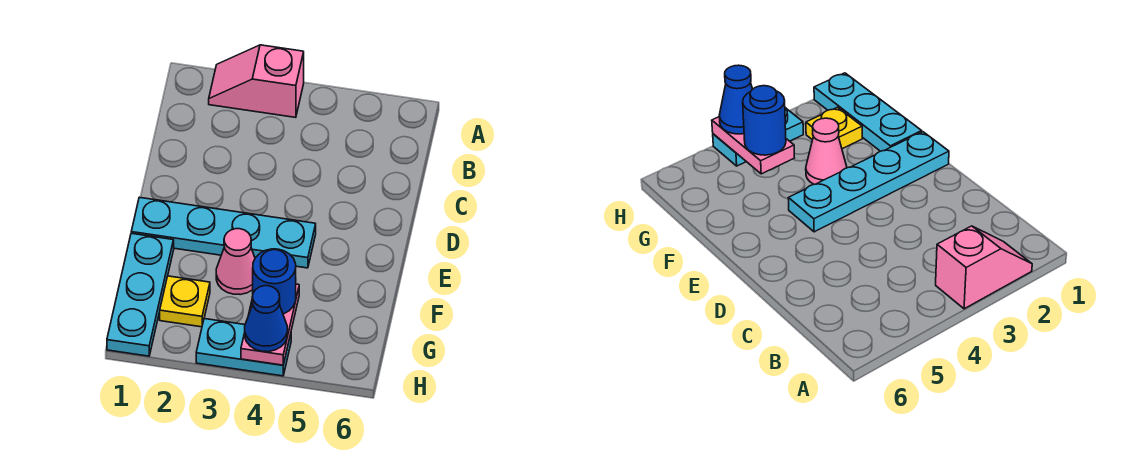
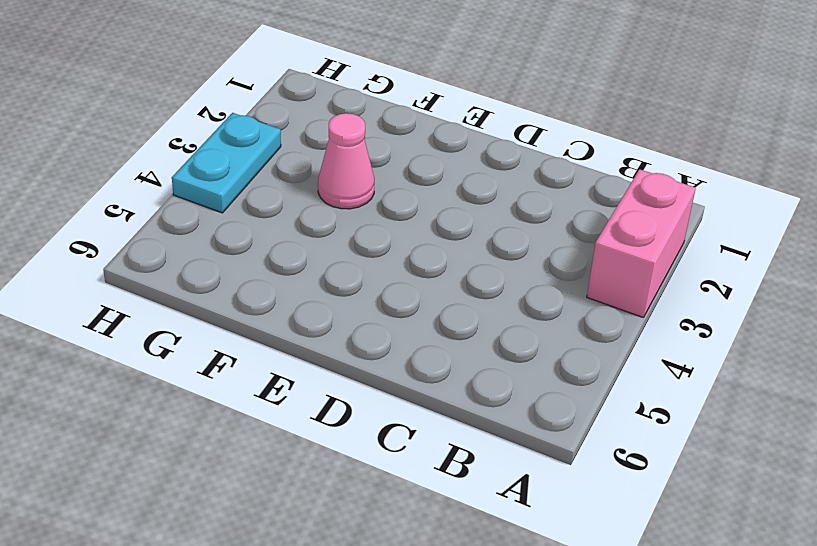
pink 1x2 brick [587,169,696,318] -> pink 1x2 slope [209,45,304,117]
none -> cyan 1x4 plate [131,197,316,268]
none -> cyan 1x3 plate [107,233,174,356]

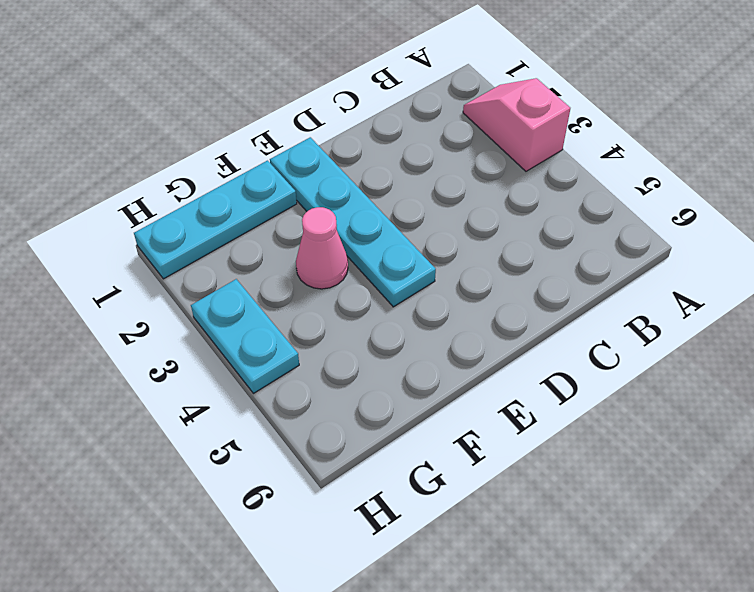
none -> yellow 1x1 plate [160,276,210,327]
none -> pink 1x2 plate [241,284,299,365]

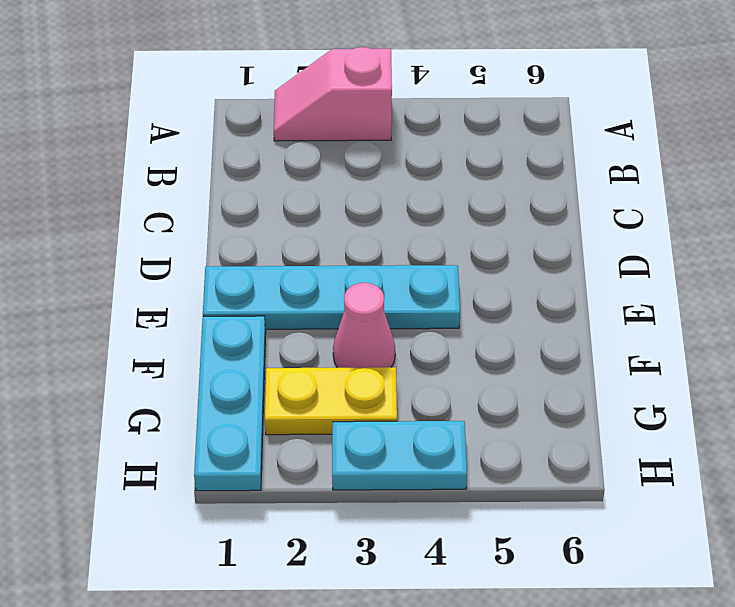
yellow 1x2 plate [265,367,397,435] -> yellow 1x1 plate [160,276,210,327]
none -> pink 1x2 plate [241,284,299,365]
none -> blue 1x1 round brick [253,249,296,314]

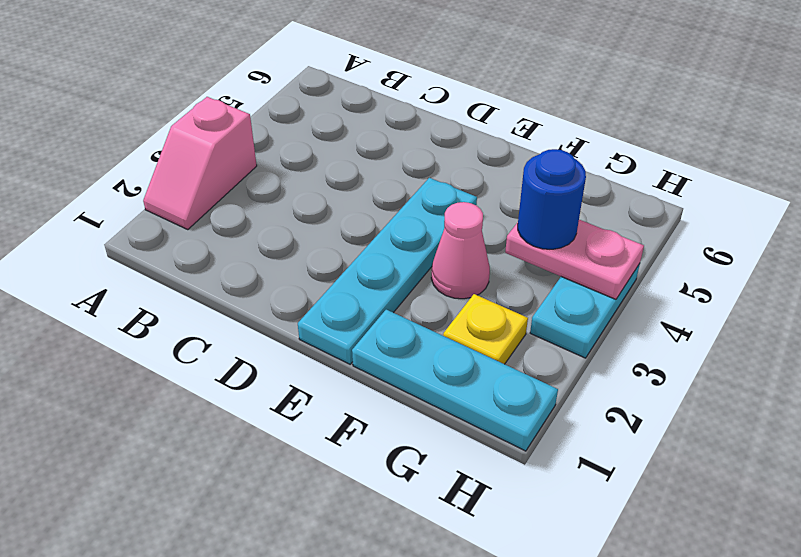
none -> blue 1x1 cone [245,286,287,352]

